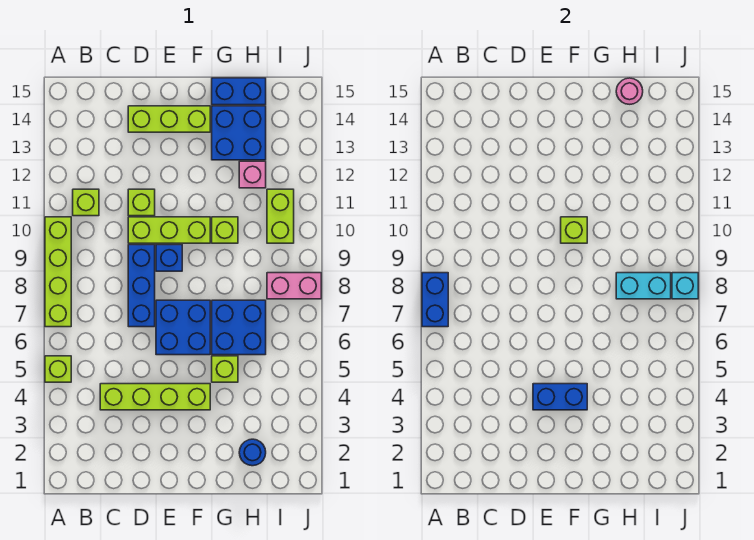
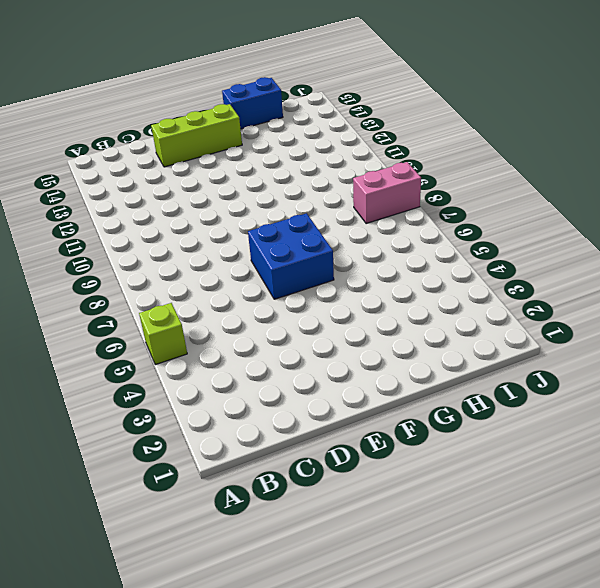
none -> lime 1x4 brick [45,217,71,327]
none -> lime 1x1 brick [73,189,99,216]
none -> lime 1x4 brick [100,384,210,410]

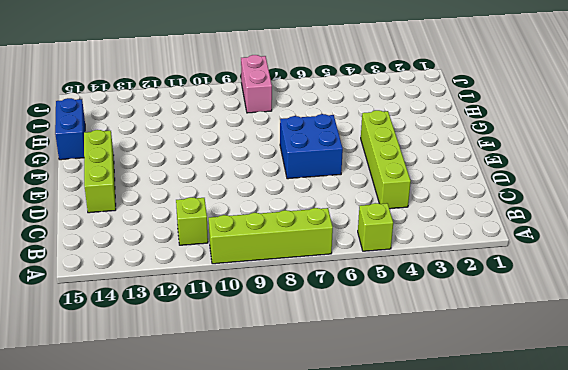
none -> blue 1x3 brick [128,245,155,327]
none -> lime 1x3 brick [128,217,210,243]
none -> lime 1x1 brick [128,189,155,216]

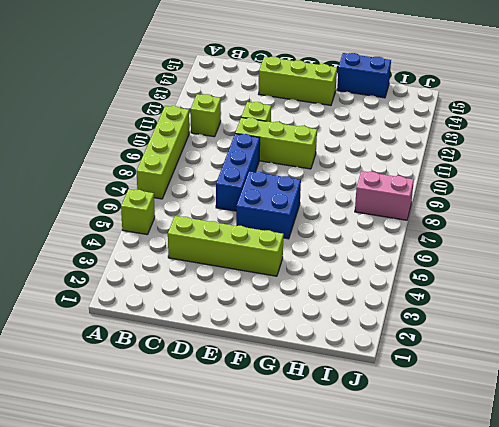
none -> blue 1x1 brick [156,245,182,271]
none -> lime 1x1 brick [212,356,238,382]
none -> blue 2x2 brick [212,300,266,355]

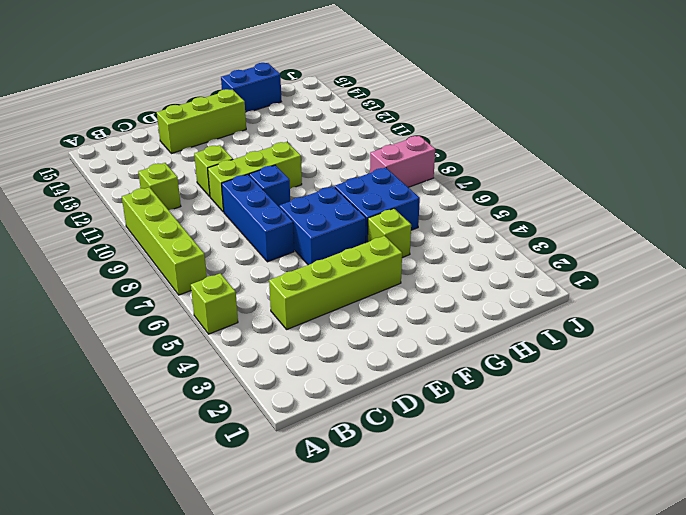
none -> lime 1x1 brick [212,217,238,243]
none -> blue 2x2 brick [212,106,266,160]
none -> blue 1x1 round brick [239,439,266,466]

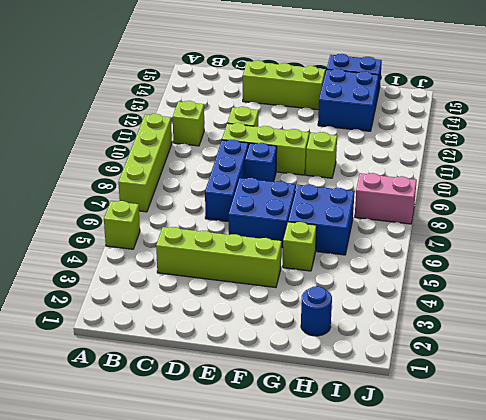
none -> pink 1x1 brick [239,161,266,188]
none -> lime 1x2 brick [267,189,294,243]
none -> blue 1x2 brick [422,273,448,327]

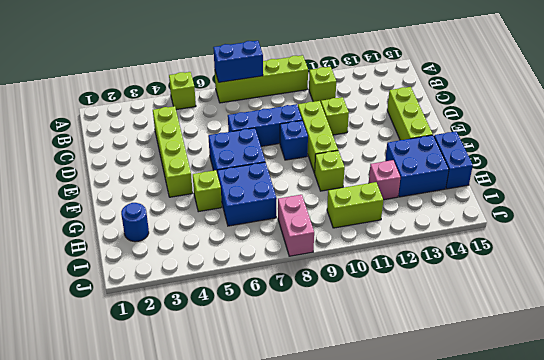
none -> blue 1x2 brick [533,384,587,410]
none -> lime 1x1 brick [561,217,587,243]
none -> cyan 1x2 brick [616,273,671,299]

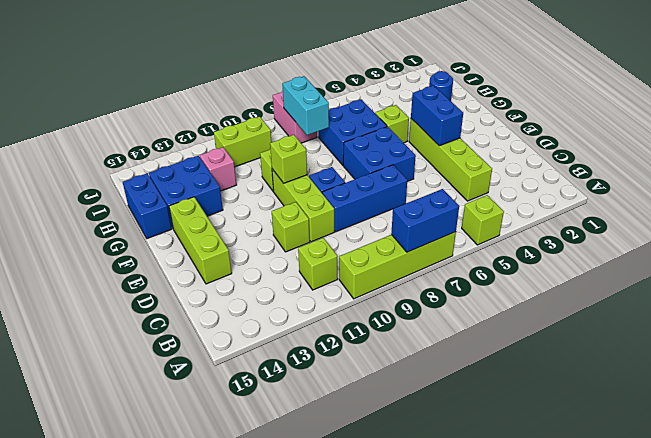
none -> pink 1x1 round brick [616,78,643,104]
none -> cyan 1x1 brick [672,273,698,299]

